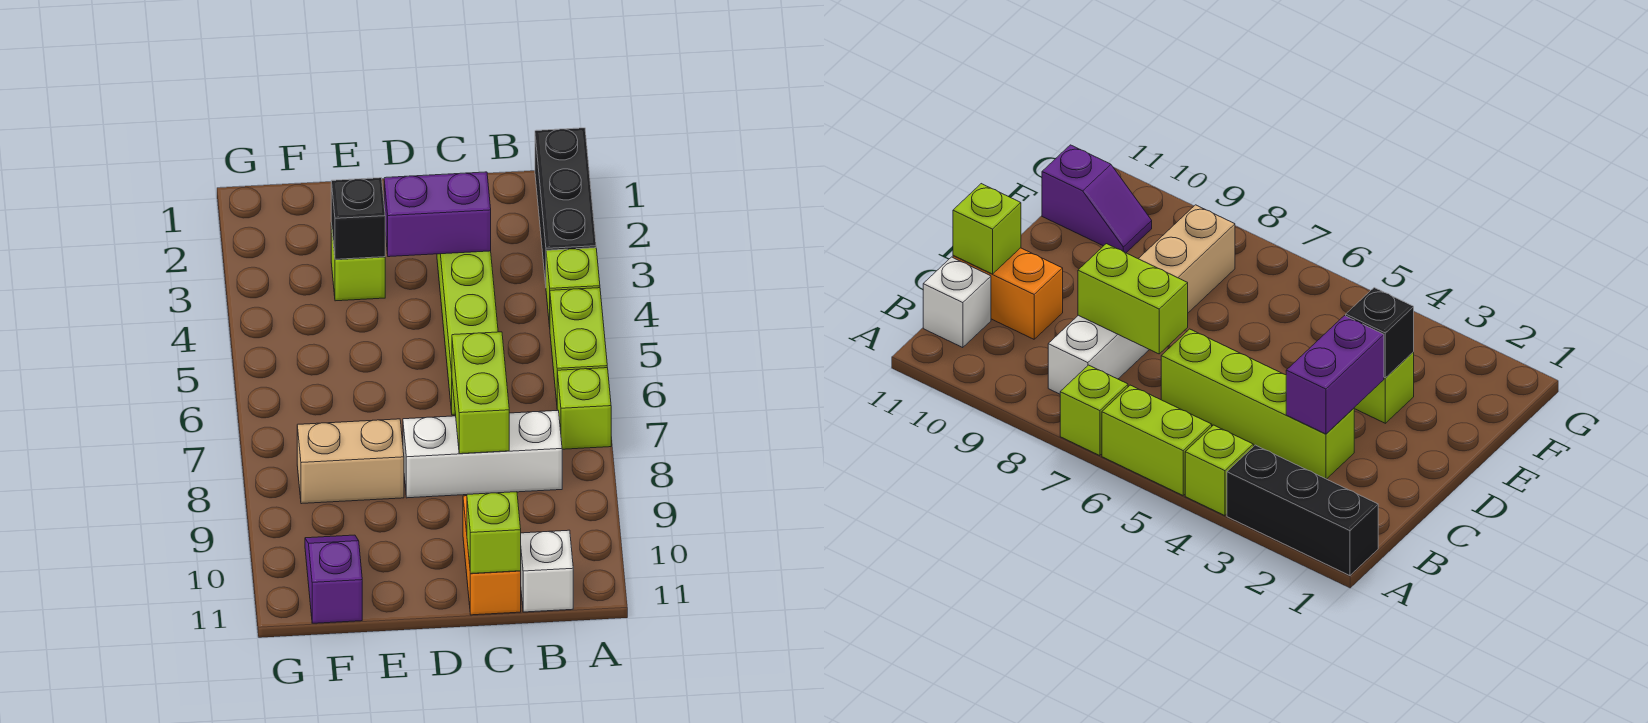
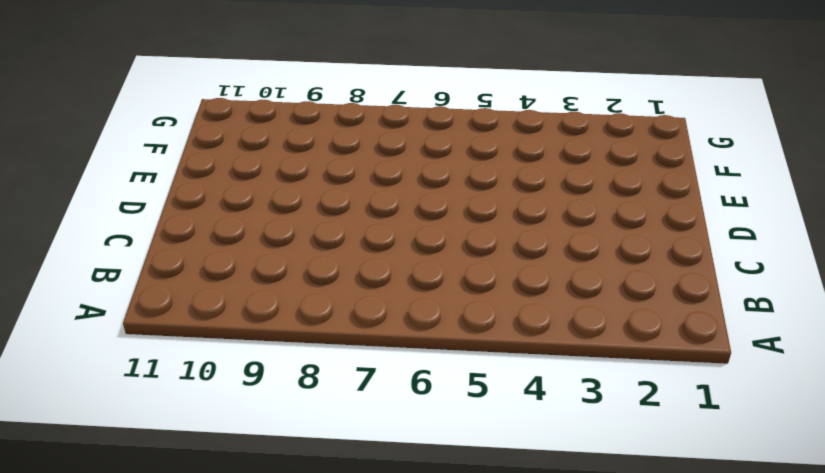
none -> black 1x3 brick [535,128,596,284]
none -> lime 1x1 brick [546,248,600,327]
none -> lime 1x2 brick [550,288,607,402]

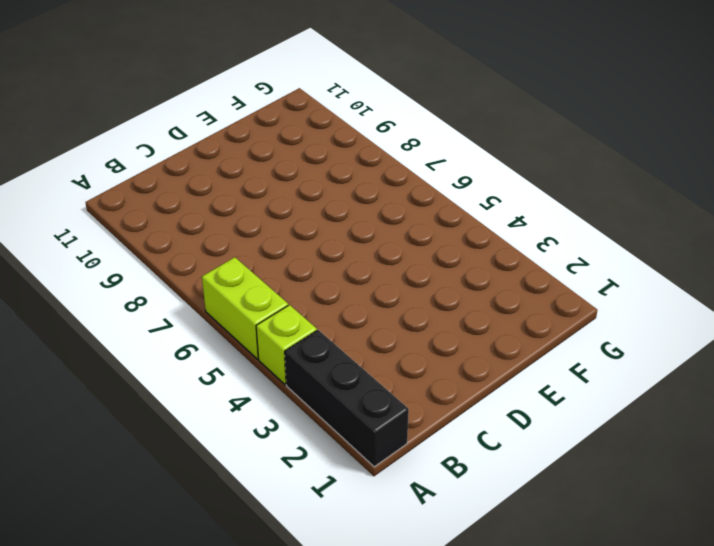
none -> lime 1x1 brick [557,368,611,449]
none -> white 1x3 brick [403,410,562,498]
none -> white 1x1 brick [521,530,573,612]

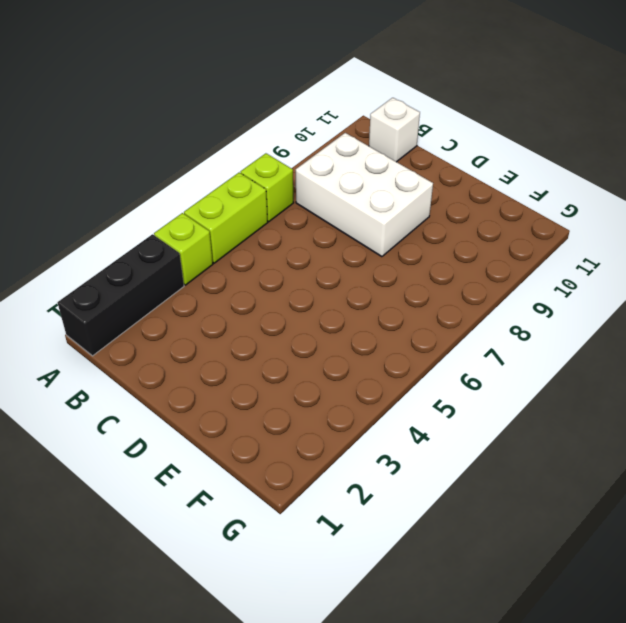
white 2x3 brick [296,133,433,257] -> white 1x3 brick [403,410,562,498]
none -> lime 1x4 brick [437,251,498,415]
none -> orange 1x2 brick [463,496,521,615]
none -> lime 1x1 brick [331,223,385,301]

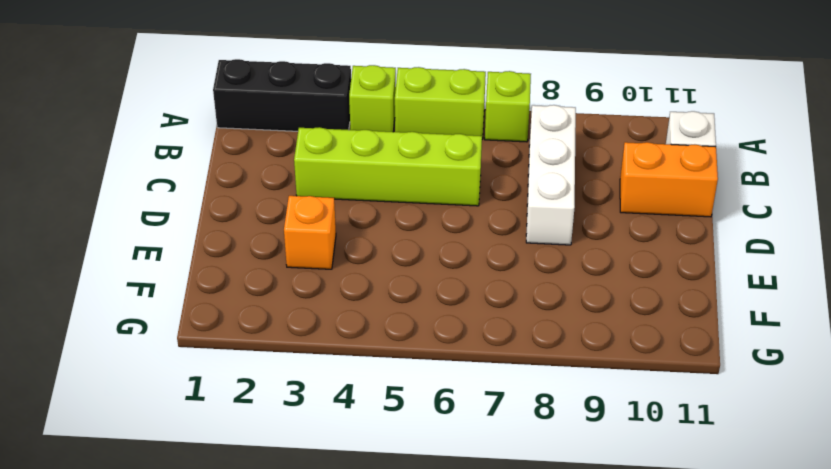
orange 1x1 brick [284,196,336,269] -> lime 1x1 brick [331,223,385,301]
none -> tan 1x2 brick [297,419,404,504]
none -> purple 1x2 slope [305,535,362,623]
none -> purple 1x2 brick [384,172,491,257]

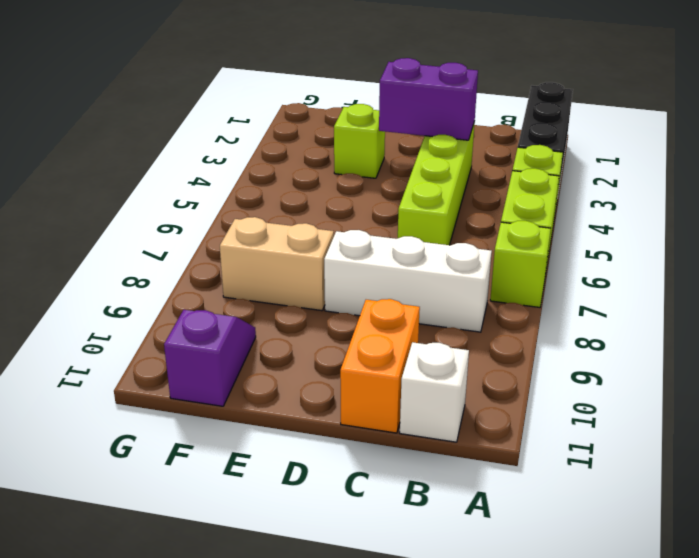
none -> lime 1x2 brick [452,332,509,454]
none -> lime 1x1 brick [467,492,521,574]
none -> black 1x1 brick [331,178,385,259]

